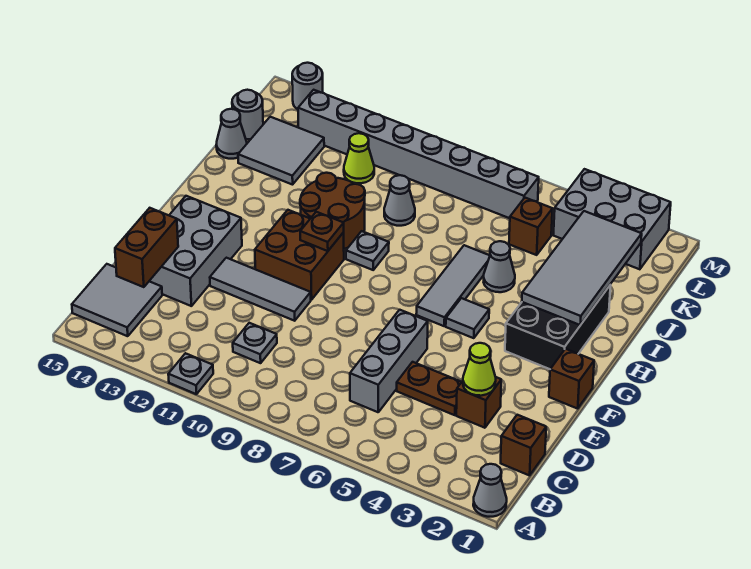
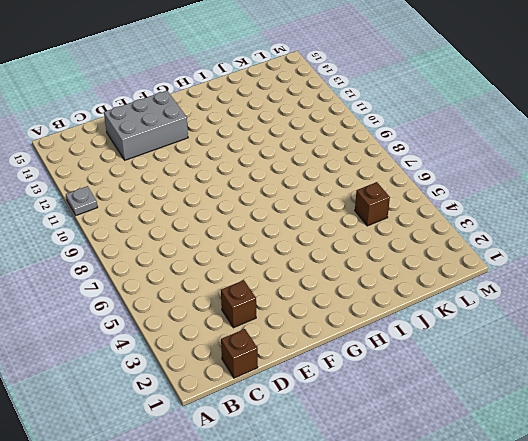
none -> grey 1x1 cone [473,464,507,517]
none -> grey 2x2 tile [72,264,162,336]
none -> grey 1x3 brick [350,310,428,412]
none -> grey 1x1 plate [233,323,277,363]

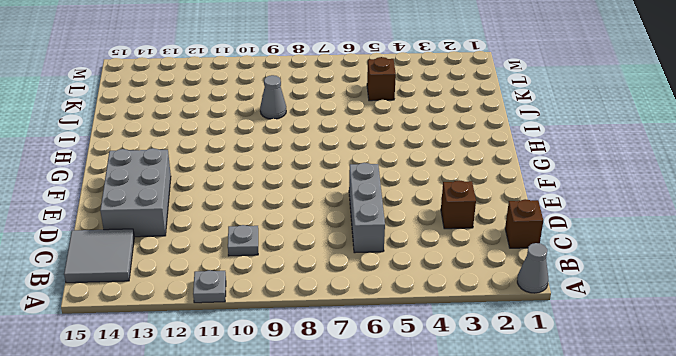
none -> brown 1x2 plate [397,362,461,415]
none -> grey 1x3 tile [210,258,311,321]
none -> brown 1x1 brick [549,349,594,409]
none -> brown 2x2 brick [255,210,344,300]

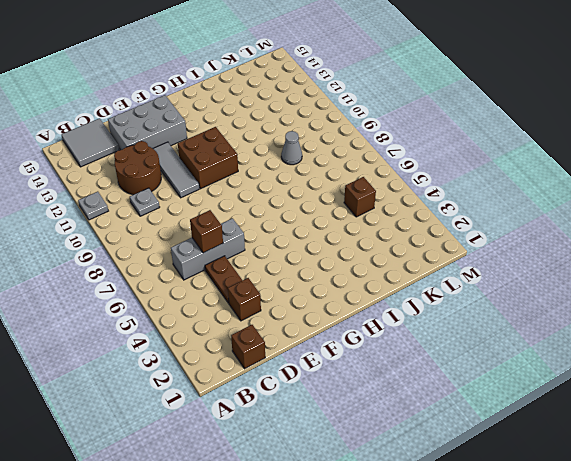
brown 2x2 round brick [114,141,161,195] -> brown 2x2 round brick moved to [300,173,365,249]
brown 1x1 brick [190,210,223,253] -> brown 1x1 brick moved to [549,349,594,409]
none -> grey 1x1 cone [473,464,507,517]
none -> black 2x3 brick [505,285,611,369]
none -> grey 1x1 tile [446,298,489,338]
none -> grey 1x3 tile [416,245,490,326]

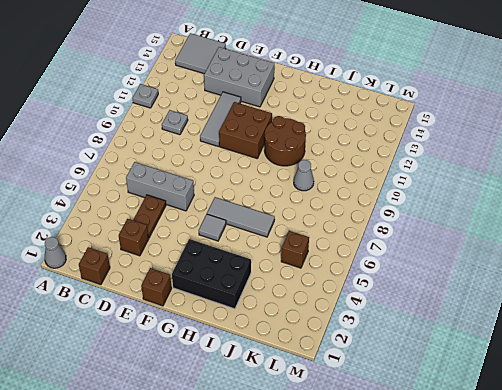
none -> grey 1x1 plate [346,231,389,270]
none -> grey 1x1 cone [484,241,515,292]
none -> grey 2x2 tile [238,117,324,185]
none -> grey 1x1 cone [216,109,247,159]

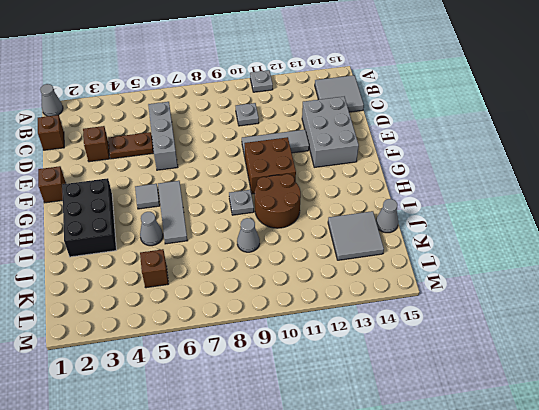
none -> lime 1x1 cone [344,133,374,183]
none -> grey 1x1 round brick [232,90,263,139]
none -> grey 2x3 brick [553,169,671,269]
none -> grey 1x8 brick [298,90,539,218]

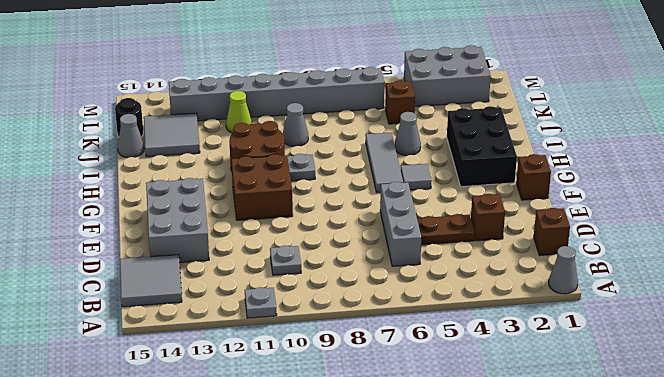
black 1x1 round brick [115,98,143,137] -> grey 1x1 round brick [232,90,263,139]
none -> grey 1x3 tile [210,258,311,321]
none -> grey 1x1 round brick [292,63,323,109]
none -> brown 1x2 brick [115,208,178,287]
none -> lime 1x1 cone [463,343,496,396]

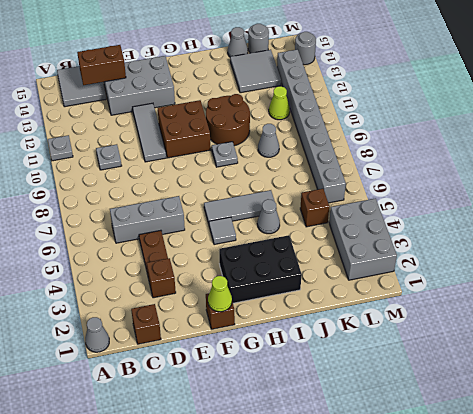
lime 1x1 cone [208,276,232,312] -> lime 1x1 cone moved to [463,343,496,396]
none -> brown 1x1 plate [300,212,344,251]
none -> grey 2x4 tile [522,211,642,325]

